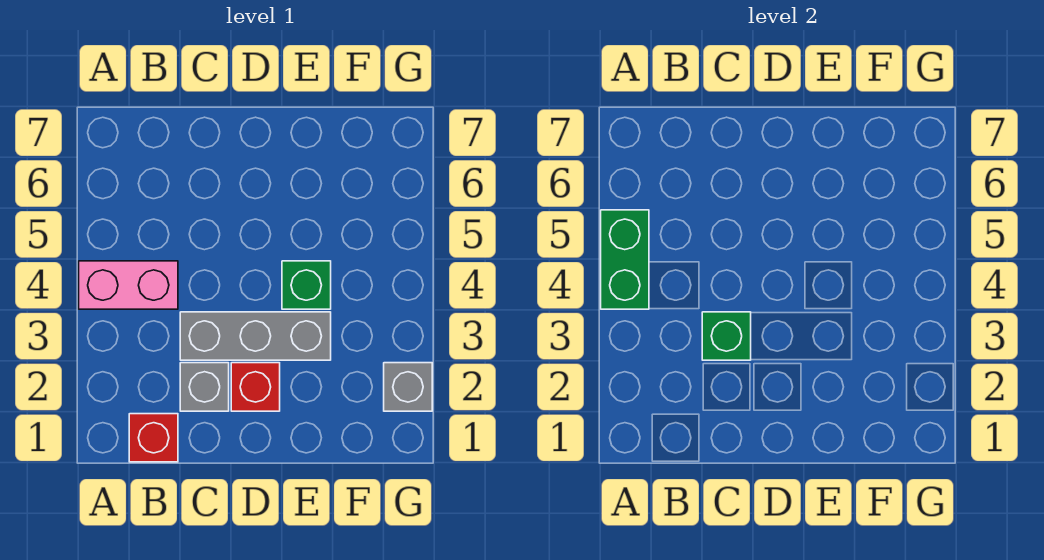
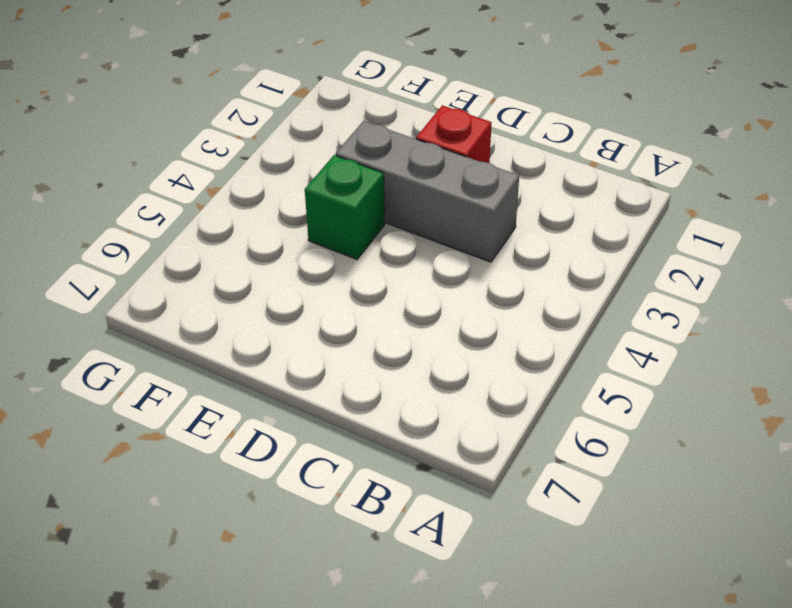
none -> pink 1x2 brick [79,261,178,309]
none -> red 1x1 brick [129,414,178,462]

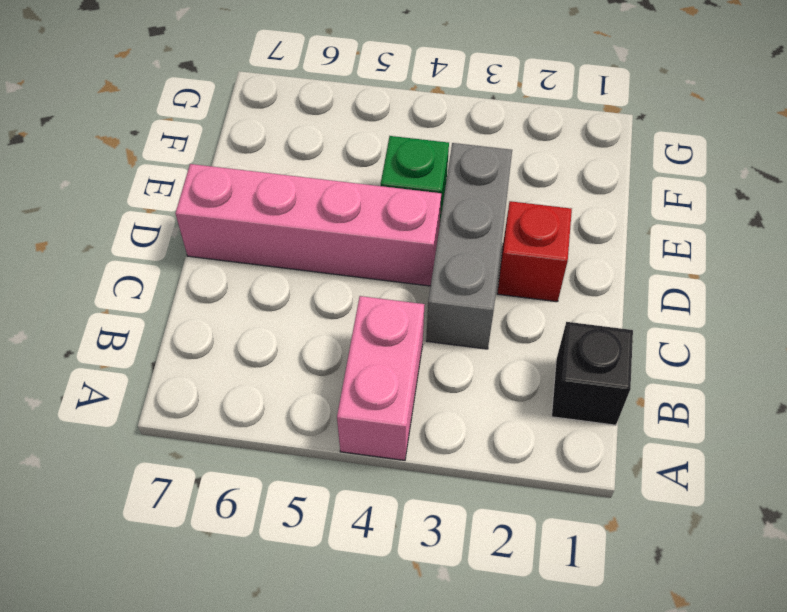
black 1x1 brick [552,322,633,425] -> red 1x1 brick [129,414,178,462]
pink 1x4 brick [175,164,441,286] -> none
none -> grey 1x1 brick [180,363,229,411]
none -> grey 1x1 brick [384,363,432,411]

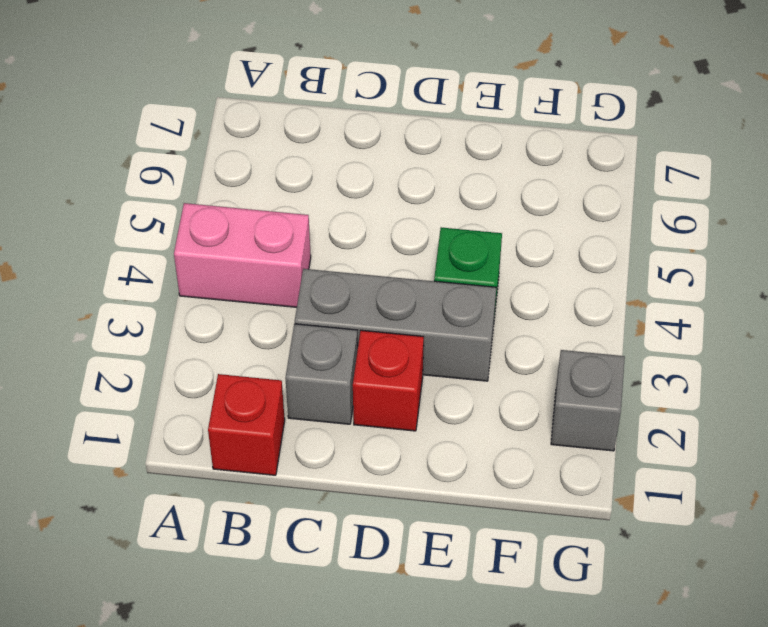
none -> green 1x2 brick [601,210,649,309]
none -> green 1x1 brick [702,312,751,360]

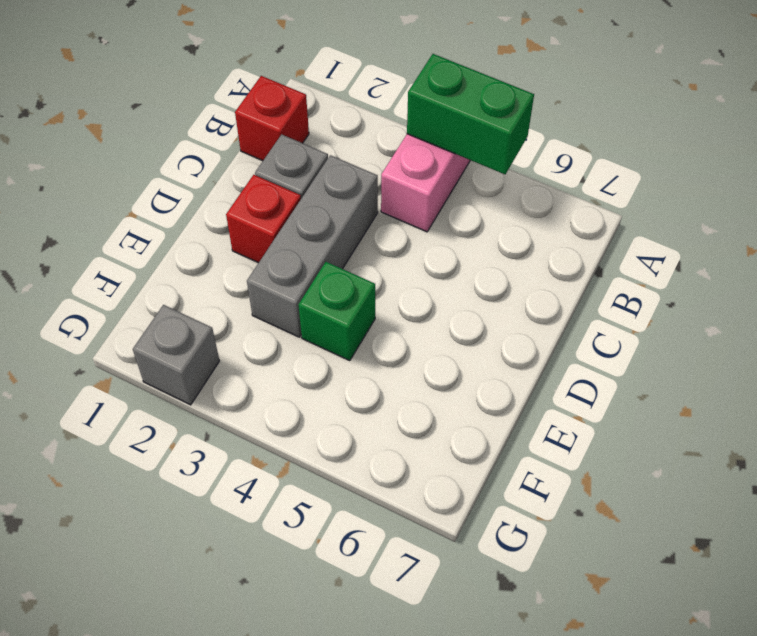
none -> green 1x1 brick [702,312,751,360]

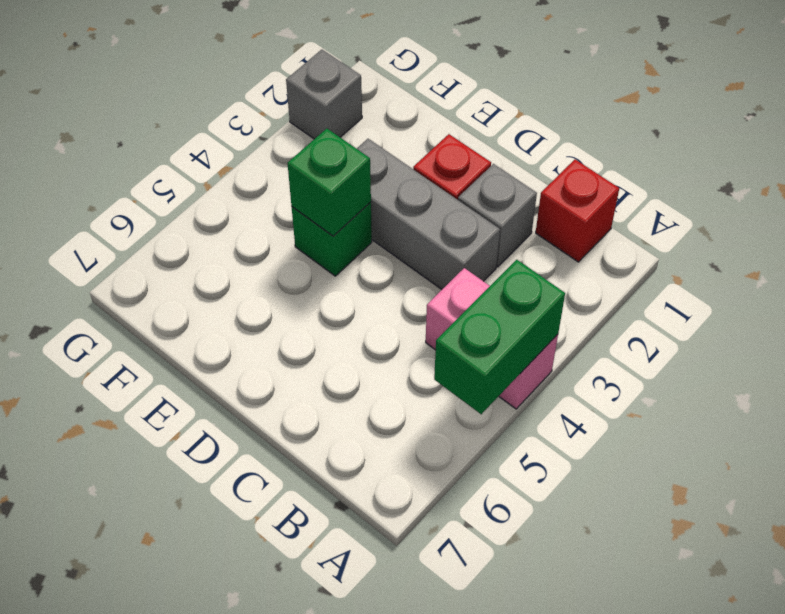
green 1x1 brick [288,129,371,236] -> green 1x1 brick moved to [702,312,751,360]

